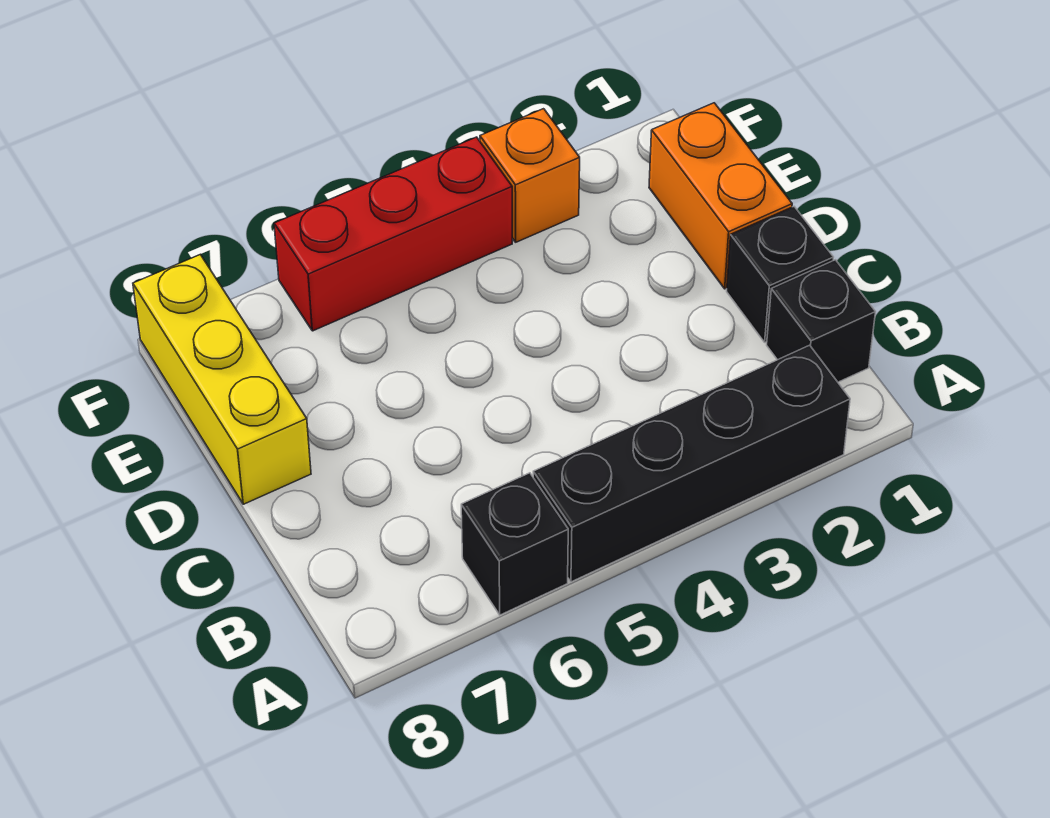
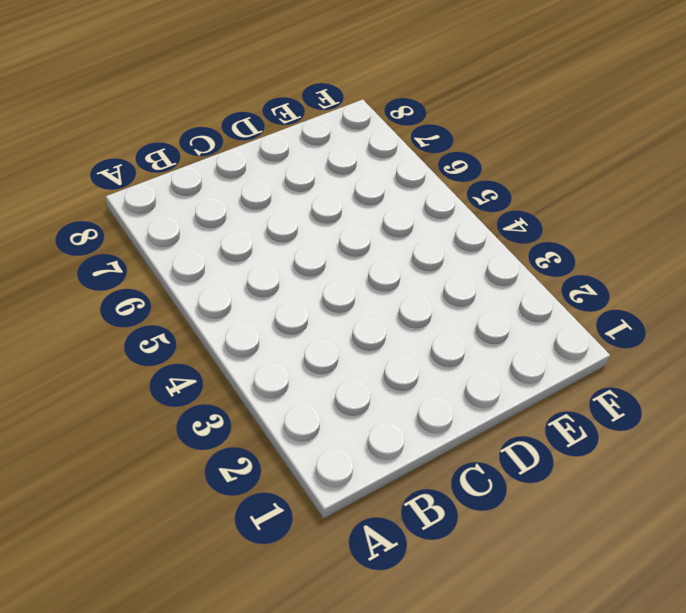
none -> black 1x4 brick [533,345,850,582]
none -> black 1x1 brick [461,473,568,615]

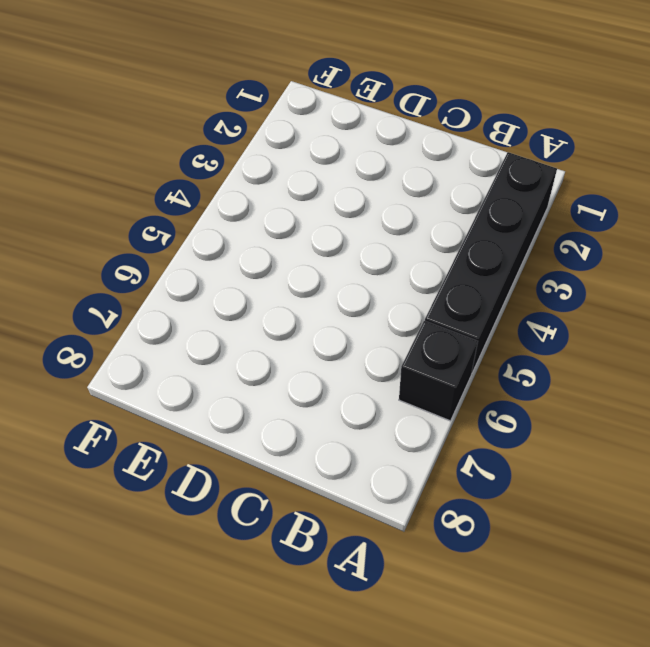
none -> black 1x1 brick [767,260,875,382]
none -> black 1x1 brick [727,207,833,342]

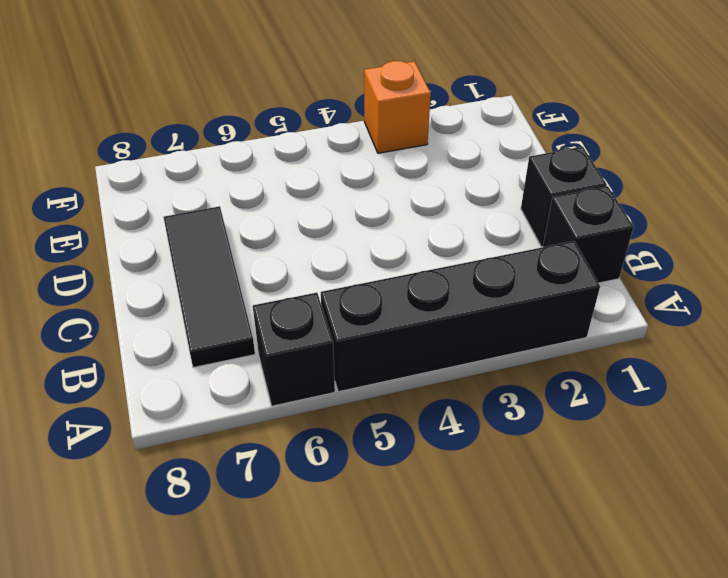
black 1x3 tile [164,206,255,368] -> none
none -> orange 1x2 brick [649,103,792,289]
none -> yellow 1x3 brick [133,255,311,504]

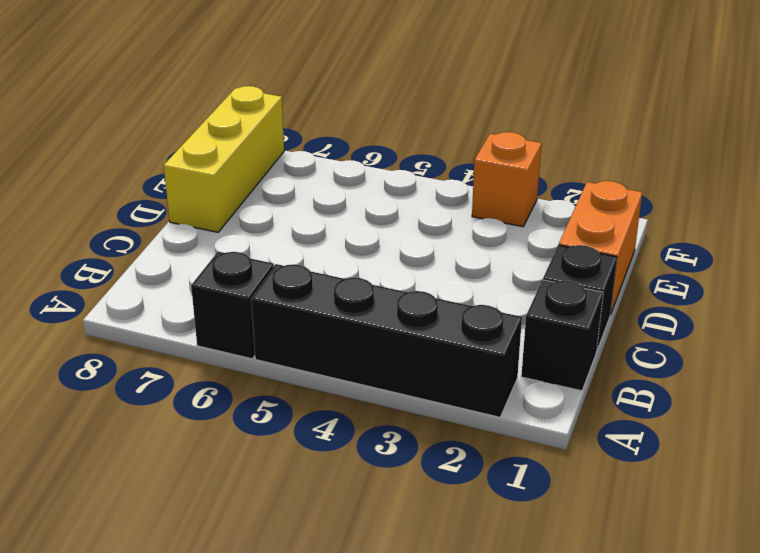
none -> red 1x3 brick [274,137,512,331]

